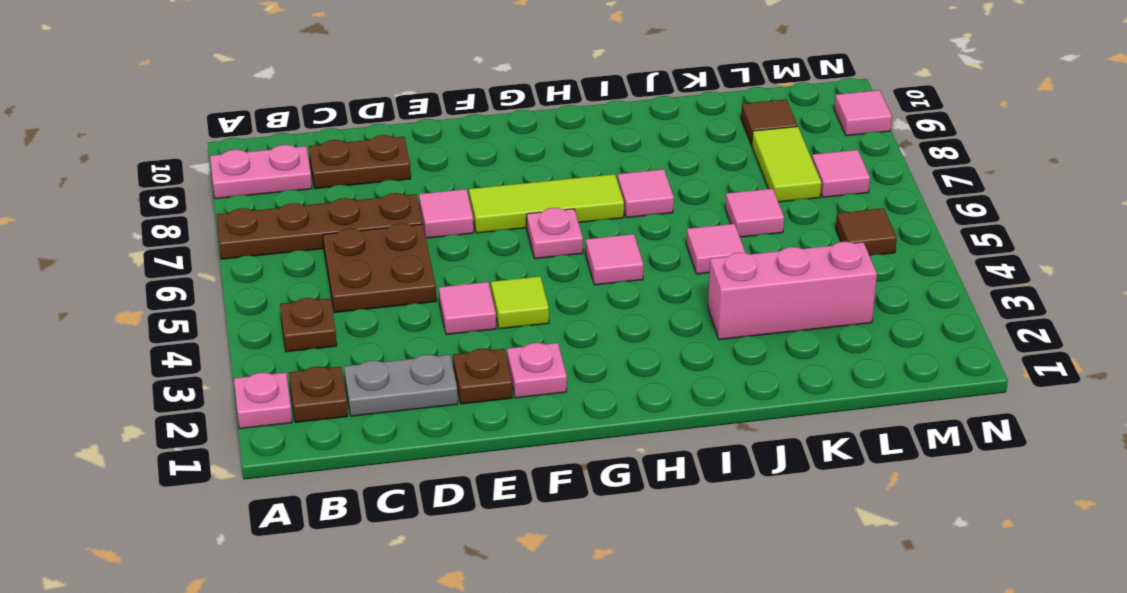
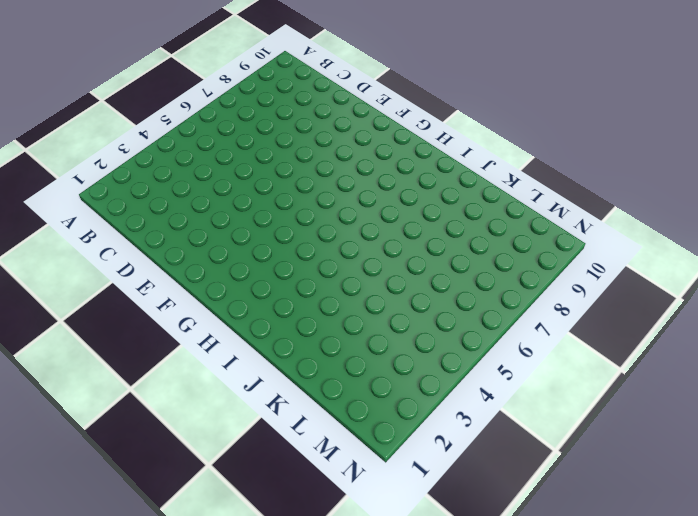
none -> pink 1x1 plate [234,373,292,429]
none -> brown 1x4 plate [216,193,423,259]
none -> pink 1x2 plate [210,145,312,199]

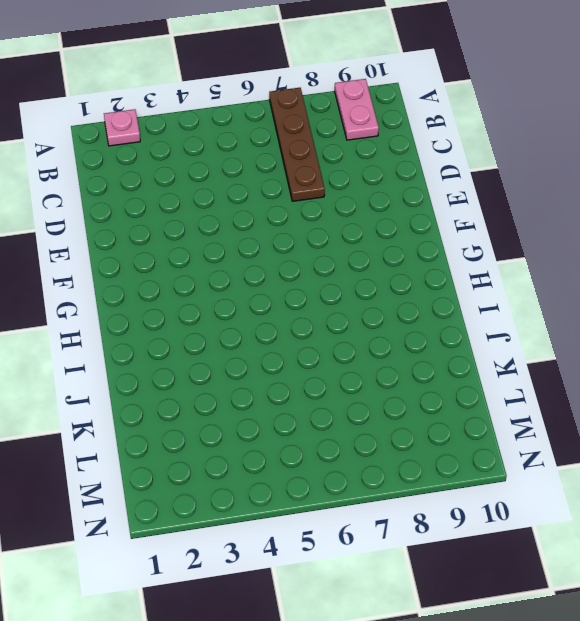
none -> brown 1x1 plate [289,366,348,422]
none -> brown 1x1 plate [280,298,337,352]
none -> grey 1x2 plate [344,355,458,416]

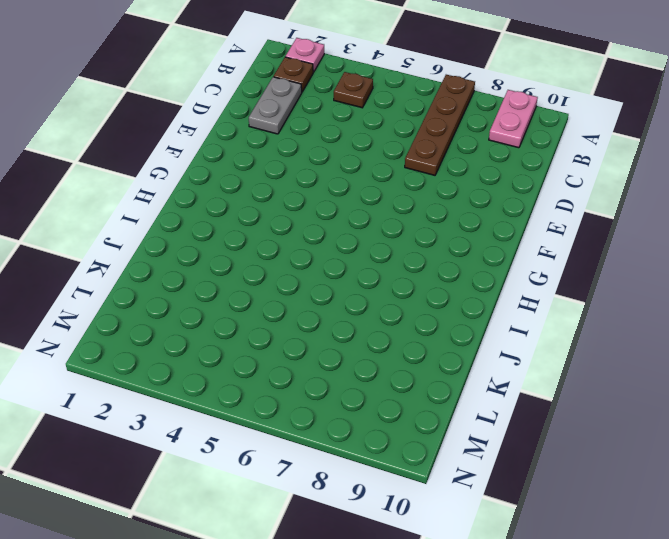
none -> brown 2x2 plate [323,223,436,313]
none -> brown 1x2 plate [309,135,411,189]
none -> brown 1x1 plate [453,349,513,404]

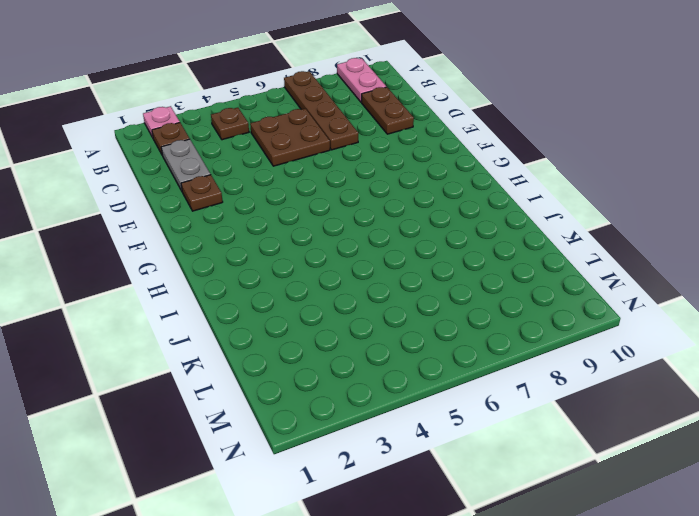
none -> pink 1x1 tile [439,282,496,335]
none -> pink 1x1 tile [419,189,474,238]
none -> pink 1x1 plate [507,343,567,398]

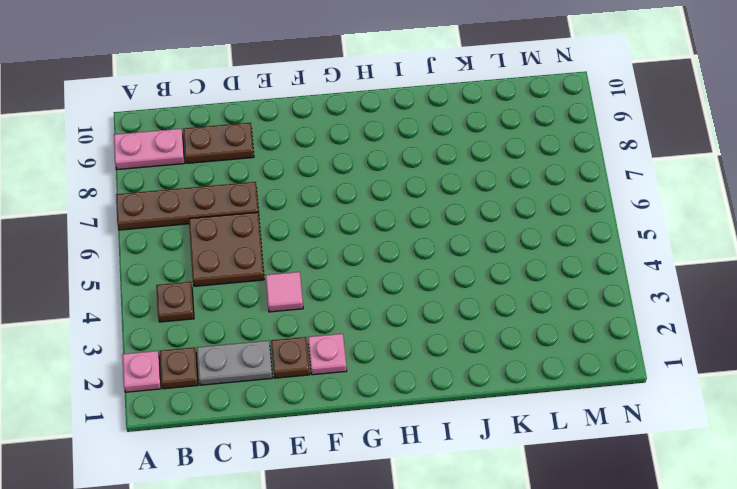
none -> pink 1x1 tile [419,189,474,238]
none -> lime 1x1 tile [491,276,549,329]
none -> lime 1x3 tile [469,174,624,233]

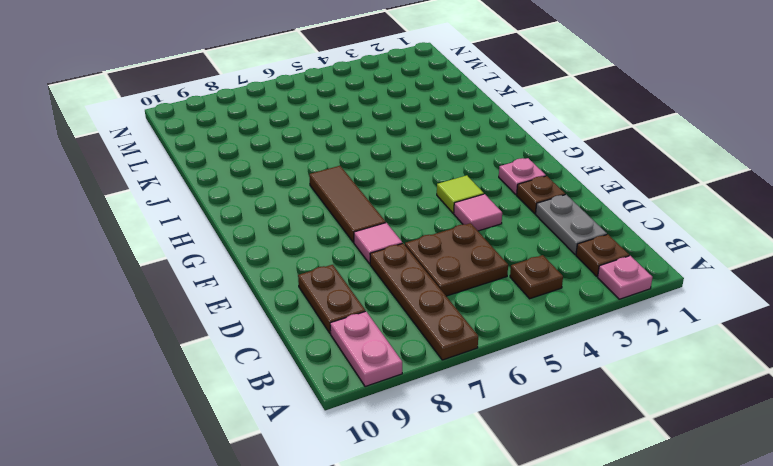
brown 1x3 tile [309,166,386,243] -> lime 1x3 tile [469,174,624,233]
none -> pink 1x1 plate [527,208,583,259]
none -> pink 1x1 tile [586,234,643,285]
none -> pink 1x1 tile [617,169,674,218]

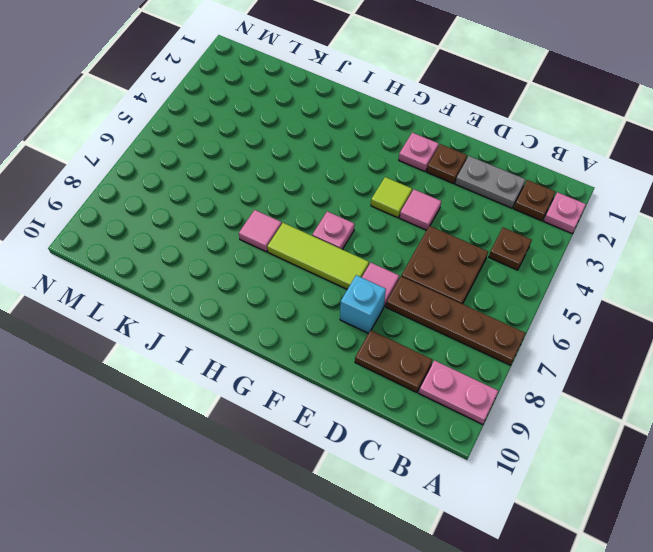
cyan 1x1 brick [340,275,386,333] -> none
none -> pink 1x1 tile [586,234,643,285]
none -> pink 1x3 brick [708,242,877,340]
none -> pink 1x1 tile [686,224,745,274]

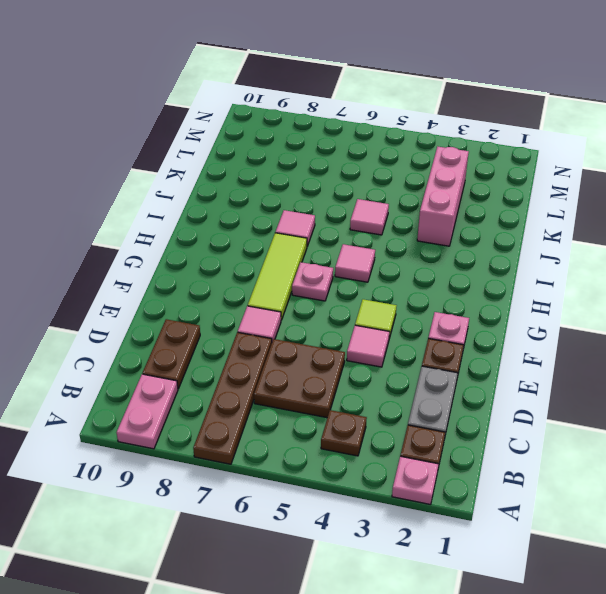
none -> pink 1x1 tile [725,189,784,237]
none -> lime 1x2 tile [752,127,821,202]
none -> brown 1x1 tile [741,99,797,145]

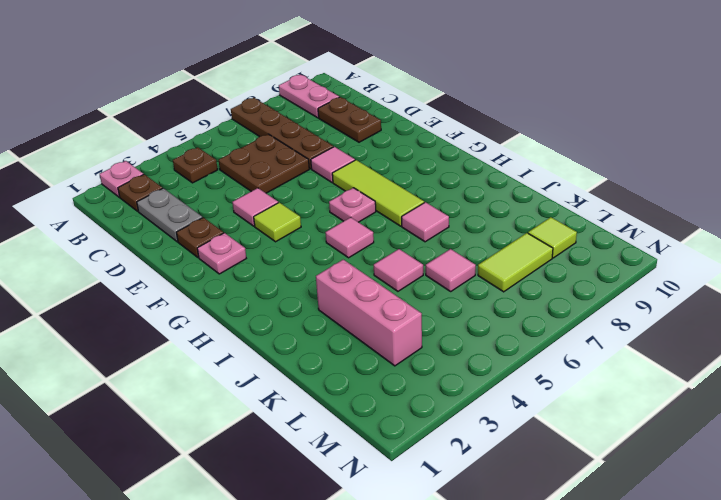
lime 1x1 tile [528,217,577,258] -> brown 1x1 tile [741,99,797,145]
none -> brown 1x1 tile [836,208,897,256]
none -> pink 1x1 tile [812,150,870,197]
none -> pink 1x1 tile [834,90,892,136]

